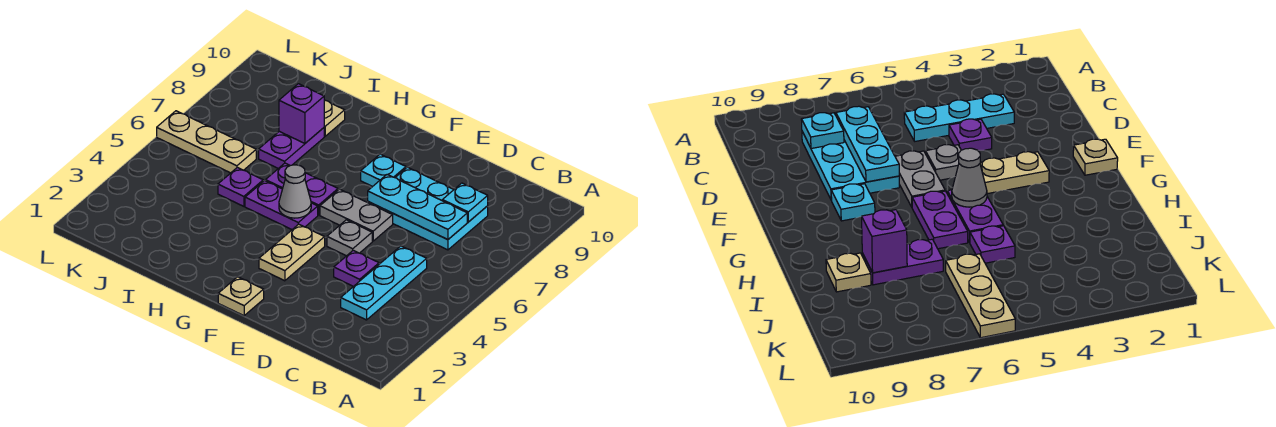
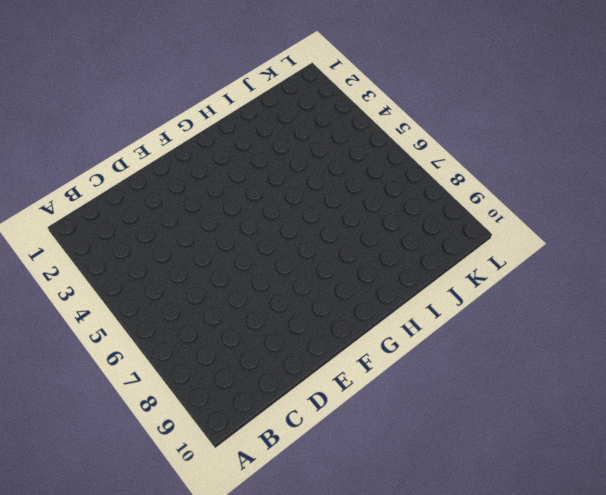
none -> cyan 1x3 plate [341,246,427,320]
none -> cyan 2x3 plate [368,167,488,250]
none -> purple 1x1 plate [334,250,379,287]

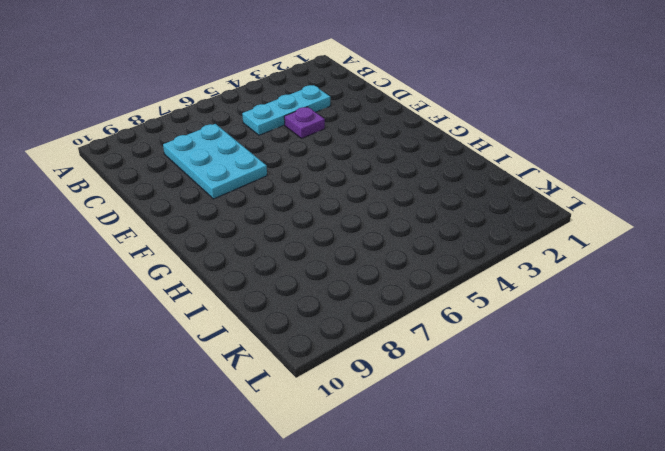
none -> grey 1x1 plate [327,220,372,256]
none -> grey 1x2 plate [320,189,393,241]
none -> tan 1x1 plate [218,277,264,316]

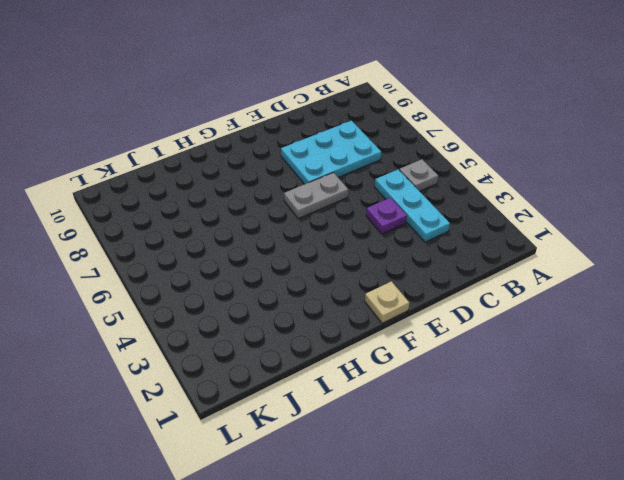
grey 1x1 plate [399,159,438,191] -> grey 1x1 plate moved to [327,220,372,256]
none -> tan 1x2 plate [259,224,325,281]
none -> cyan 1x1 plate [361,154,406,187]
none -> purple 1x2 plate [245,181,318,229]

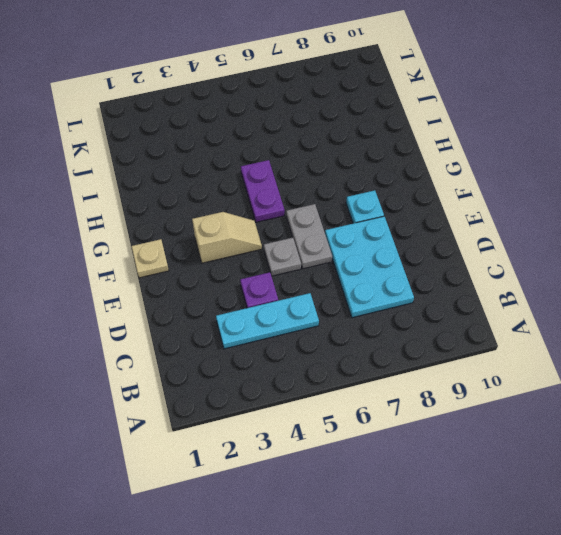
tan 1x2 slope [192,212,262,263] -> tan 1x2 plate [259,224,325,281]
none -> purple 1x2 plate [266,163,338,215]
none -> purple 1x1 plate [218,167,263,206]
none -> purple 1x2 plate [259,128,324,168]

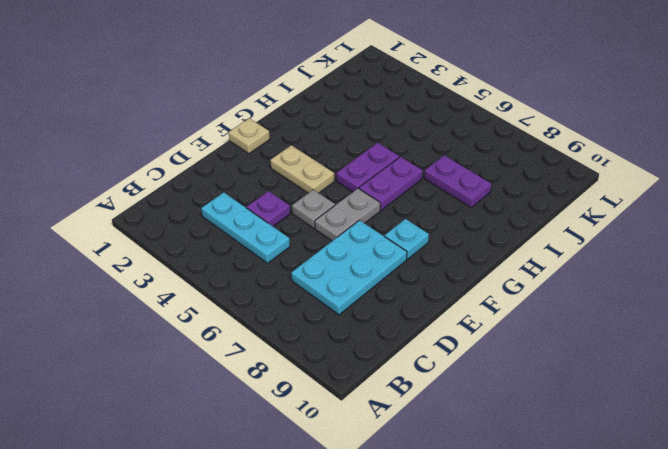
none -> purple 1x1 plate [218,167,263,206]
none -> tan 1x1 plate [324,100,345,136]
none -> tan 1x3 plate [157,111,256,173]

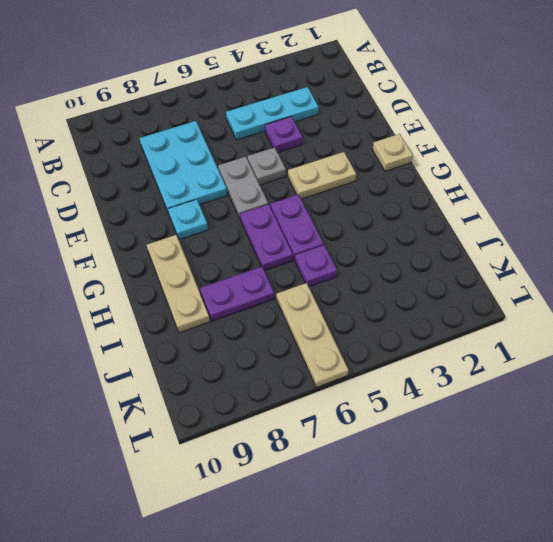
tan 1x3 plate [147,235,210,333] -> tan 1x1 plate [324,100,345,136]
none -> cyan 1x3 plate [368,175,467,240]
none -> cyan 1x1 plate [442,183,488,222]
none -> grey 1x1 cone [279,165,311,218]

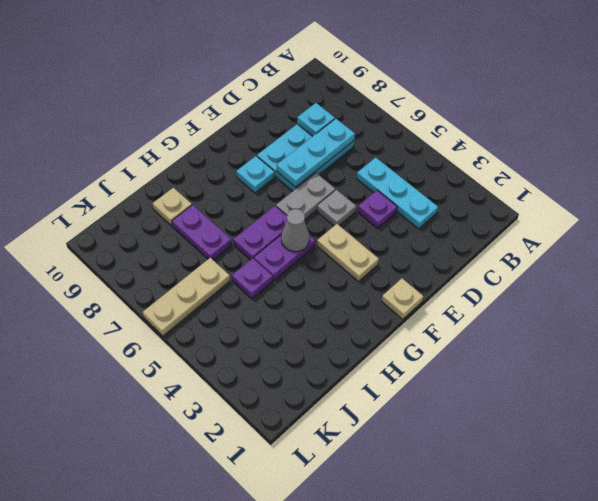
none -> purple 1x1 brick [279,84,324,143]

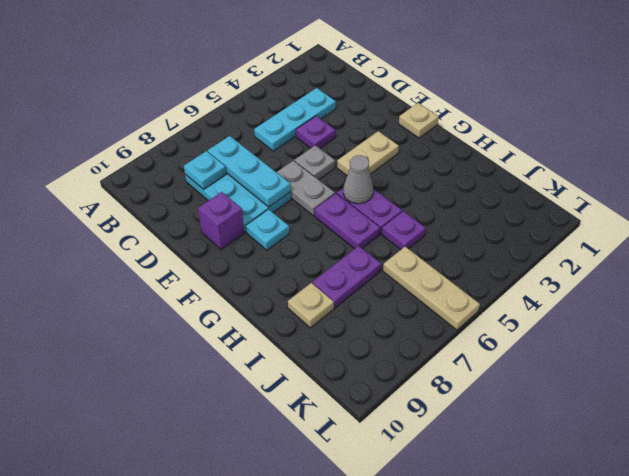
purple 1x1 brick [198,192,244,250] -> purple 1x1 brick moved to [279,84,324,143]

